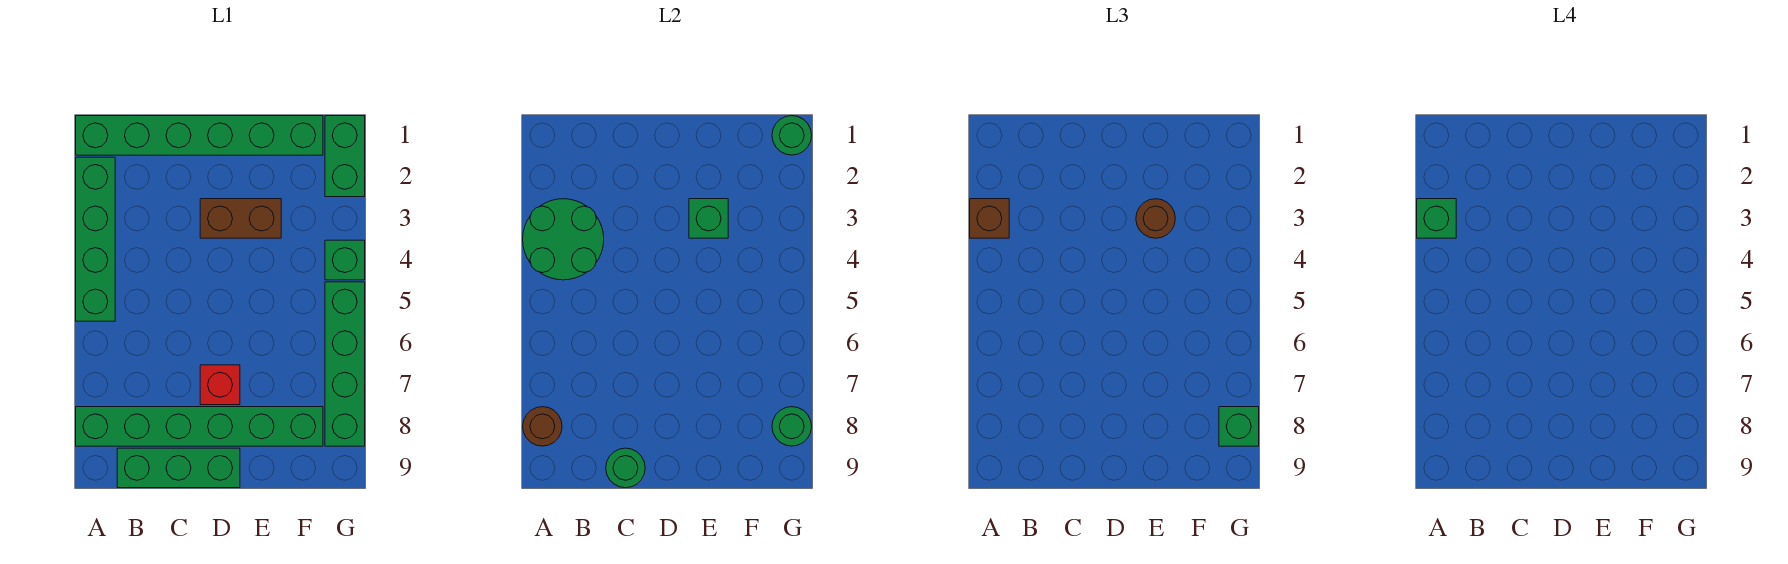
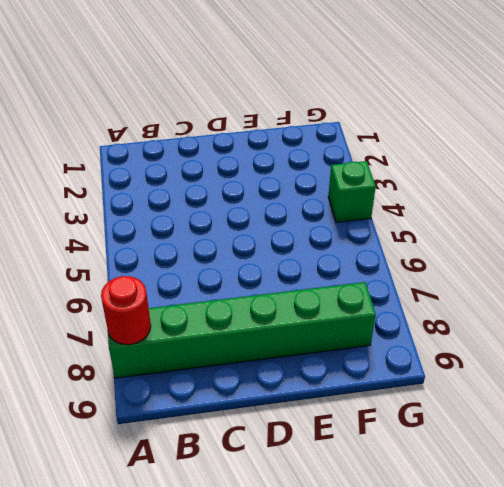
red 1x1 round brick [101,276,151,345] -> brown 1x1 round brick [523,407,562,446]
none -> green 1x6 brick [76,116,323,155]
none -> green 1x4 brick [76,157,115,321]
none -> green 1x3 brick [117,448,240,488]

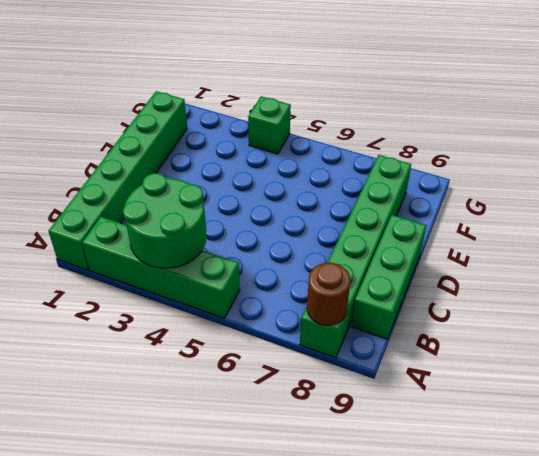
none -> brown 1x2 brick [200,199,281,238]
none -> red 1x1 brick [200,365,240,405]
none -> green 1x2 brick [325,116,365,197]

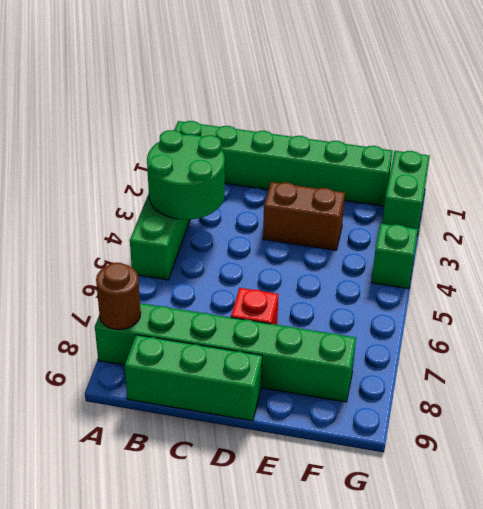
none -> green 1x4 brick [325,282,365,446]
none -> green 1x1 round brick [606,448,645,488]
none -> green 1x1 brick [689,199,728,238]

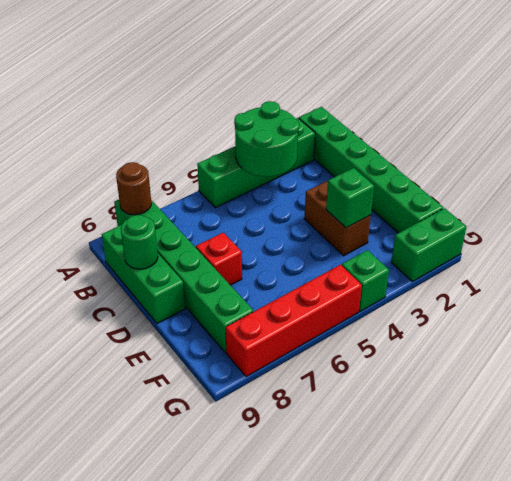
red 1x4 brick [226,265,362,377] -> green 1x4 brick [325,282,365,446]
none -> green 1x1 round brick [772,116,812,155]
none -> green 1x1 round brick [772,407,812,446]
none -> brown 1x1 brick [970,199,1009,238]

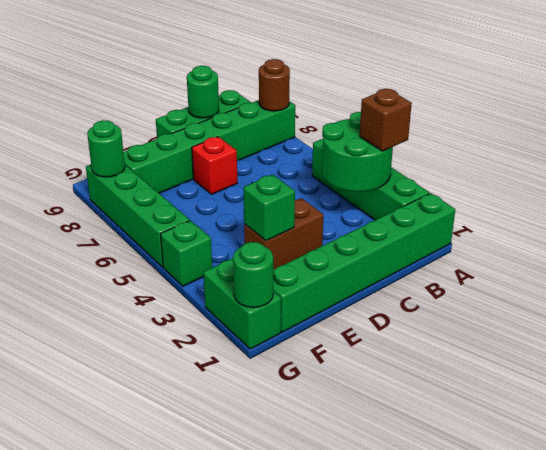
none -> brown 1x1 round brick [1136,199,1175,238]
none -> green 1x1 brick [1219,407,1259,446]
none -> green 1x1 brick [1417,199,1456,238]

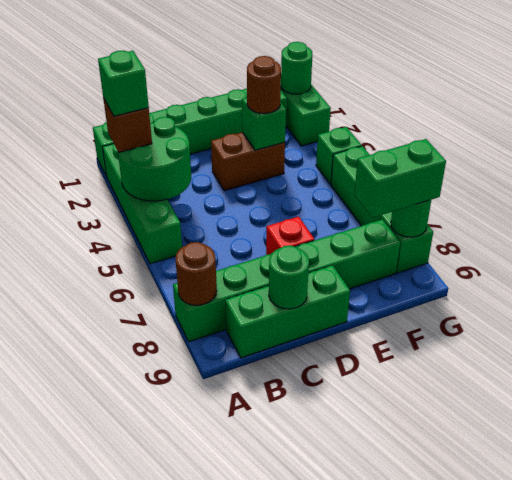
green 1x2 brick [354,139,446,218] -> green 1x1 brick [1219,407,1259,446]

